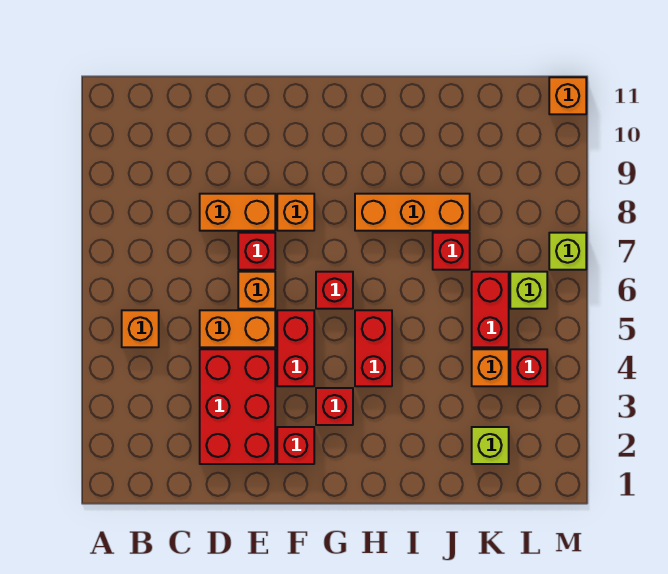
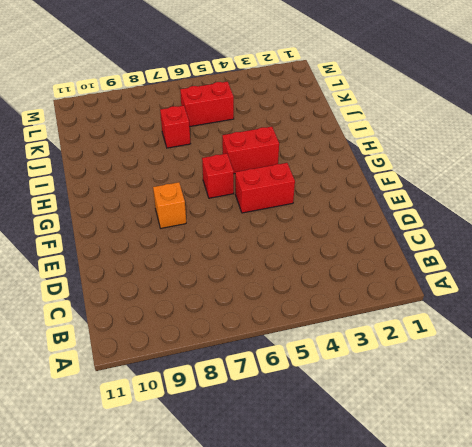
none -> orange 1x1 brick [122,310,159,347]
none -> red 2x3 brick [200,349,275,464]
none -> orange 1x2 brick [200,310,275,347]

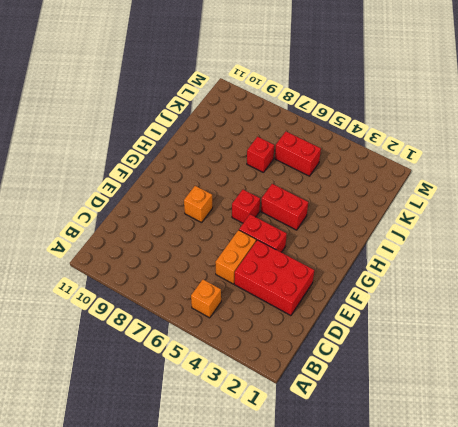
none -> orange 1x2 brick [200,194,275,231]
none -> orange 1x1 brick [238,272,275,309]
none -> red 1x1 brick [238,233,275,270]

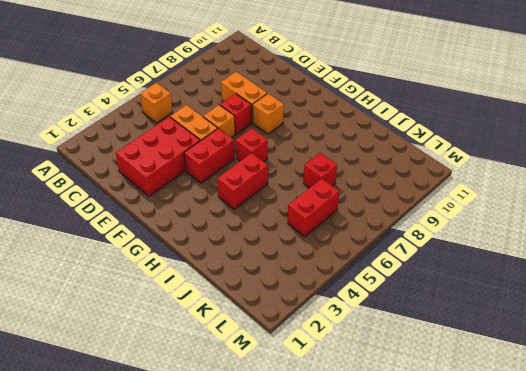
none -> red 1x1 brick [277,427,314,464]
none -> red 1x1 brick [316,388,353,425]
none -> orange 1x3 brick [355,194,470,231]

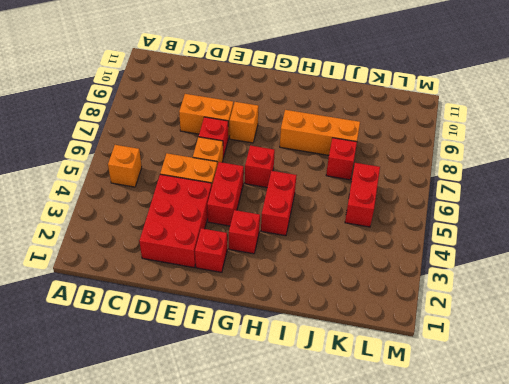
none -> lime 1x1 brick [472,427,509,464]
none -> orange 1x1 brick [472,349,509,386]
none -> red 1x1 brick [510,349,547,386]

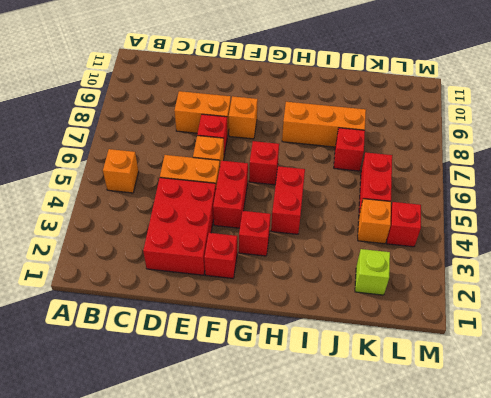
none -> lime 1x1 brick [510,272,547,309]
none -> lime 1x1 brick [549,233,586,270]
none -> orange 1x1 brick [549,77,586,114]

